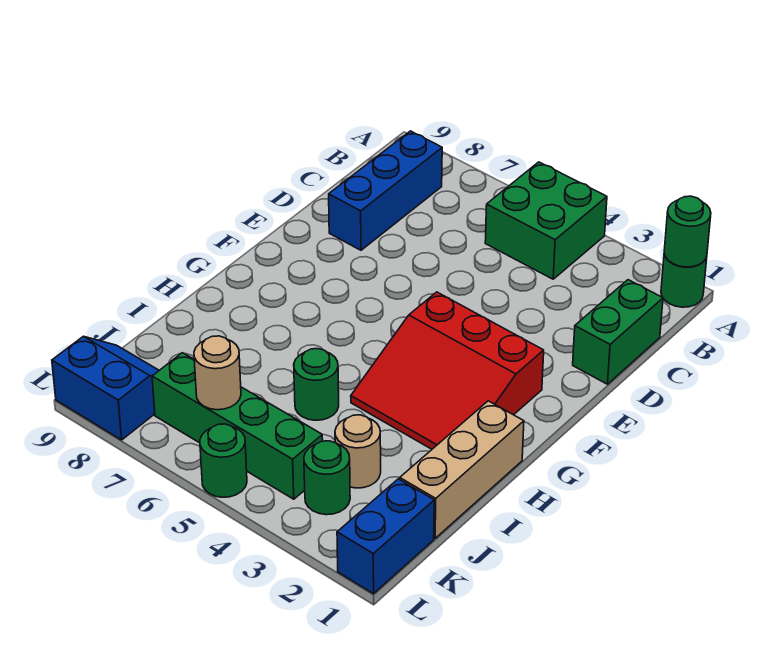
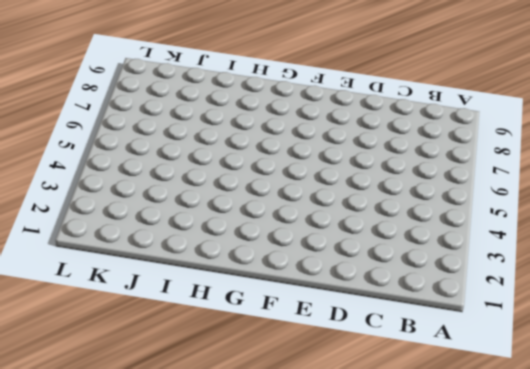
none -> green 1x1 round brick [661,254,707,307]
none -> green 2x2 brick [485,162,607,279]
none -> blue 1x3 brick [329,131,442,250]

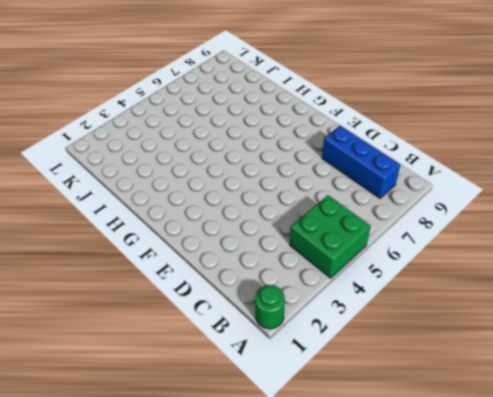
none -> green 1x2 brick [573,280,663,384]
none -> red 3x3 slope [351,292,544,449]
none -> tan 1x3 brick [400,401,524,538]

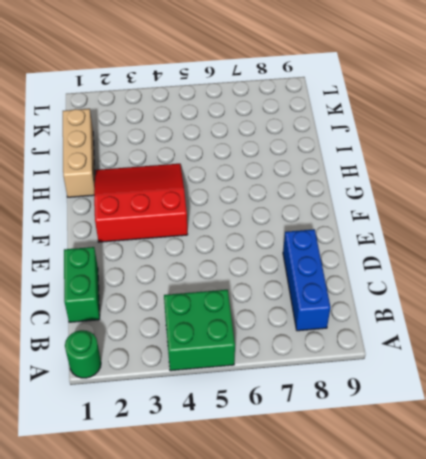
none -> green 1x1 round brick [294,349,339,420]
none -> tan 1x1 round brick [335,415,381,488]
none -> blue 1x2 brick [337,479,434,594]

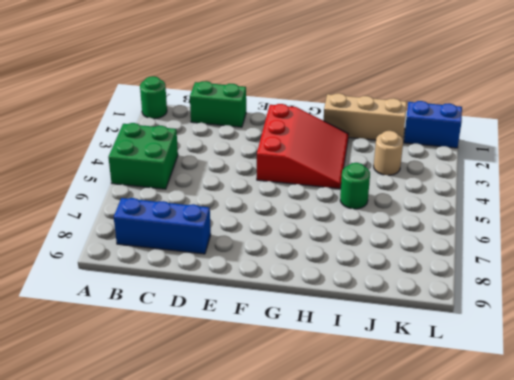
none -> green 1x1 round brick [304,441,350,515]
none -> green 1x4 brick [152,353,323,499]
none -> blue 2x2 slope [52,336,159,440]

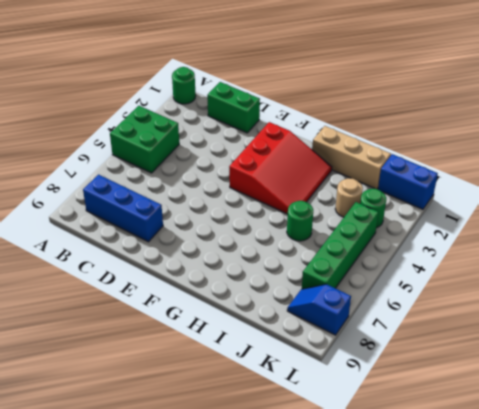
blue 1x2 slope [287,284,351,335] -> blue 2x2 slope [52,336,159,440]
none -> green 1x1 round brick [200,424,247,497]
none -> green 1x1 round brick [664,196,711,267]
none -> tan 1x1 round brick [194,336,241,410]

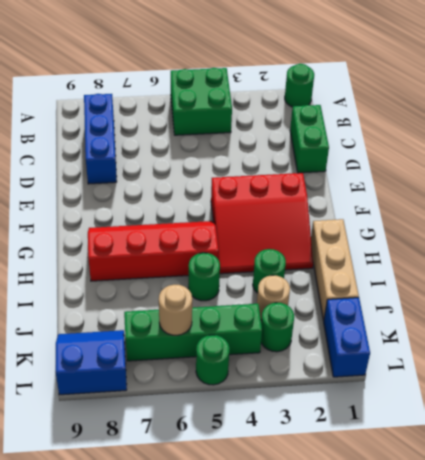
red 2x4 slope [88,221,218,281] -> none
green 1x1 round brick [253,249,286,293] -> green 1x1 round brick moved to [664,196,711,267]

